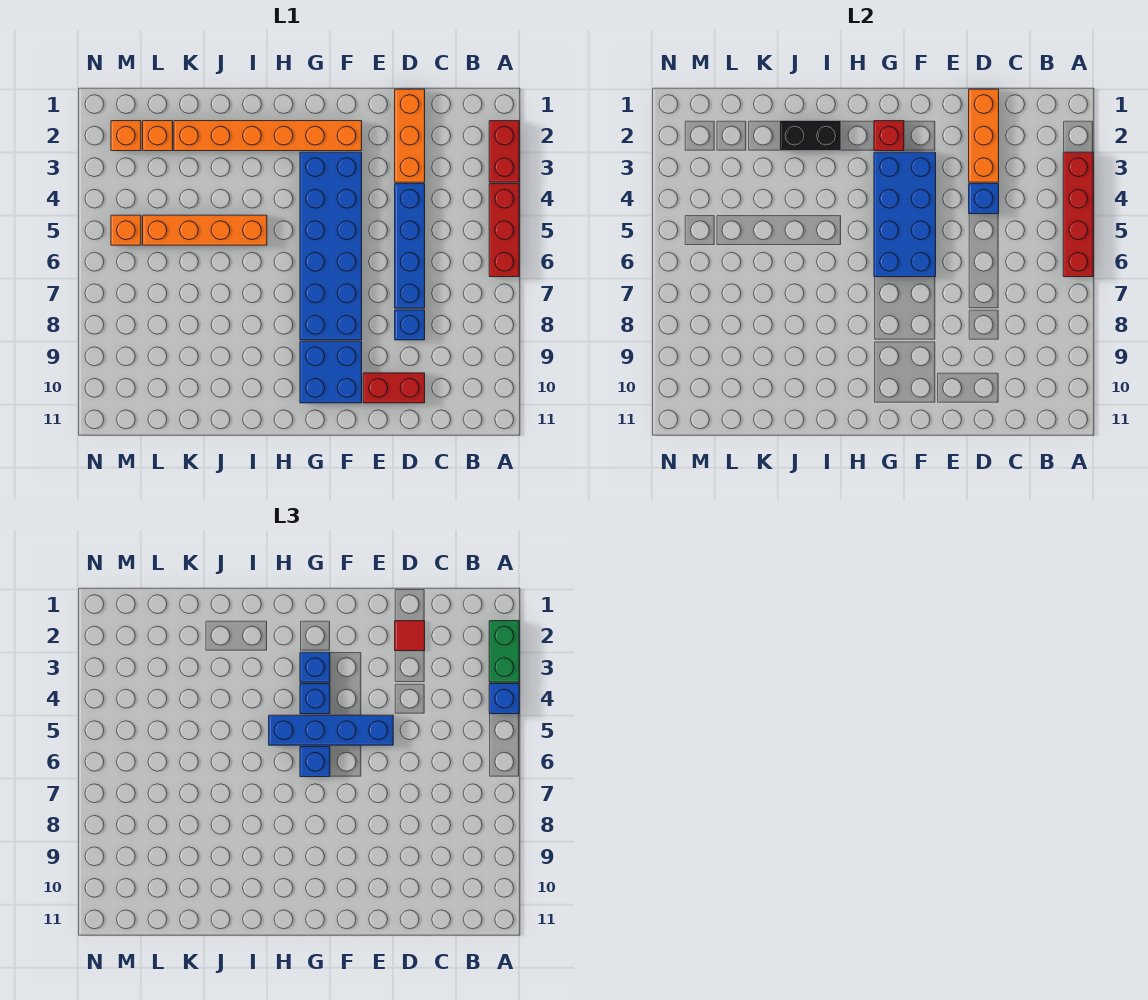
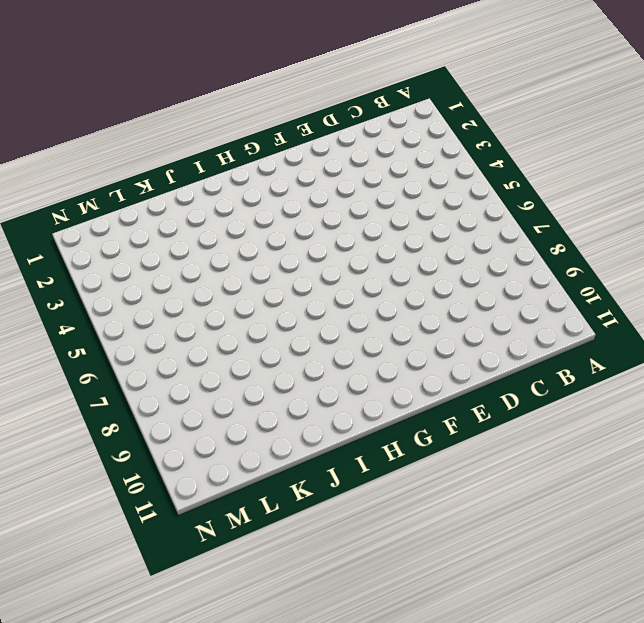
none -> red 1x2 brick [489,121,519,182]
none -> red 1x3 brick [489,184,519,277]
none -> orange 1x3 brick [395,89,425,182]

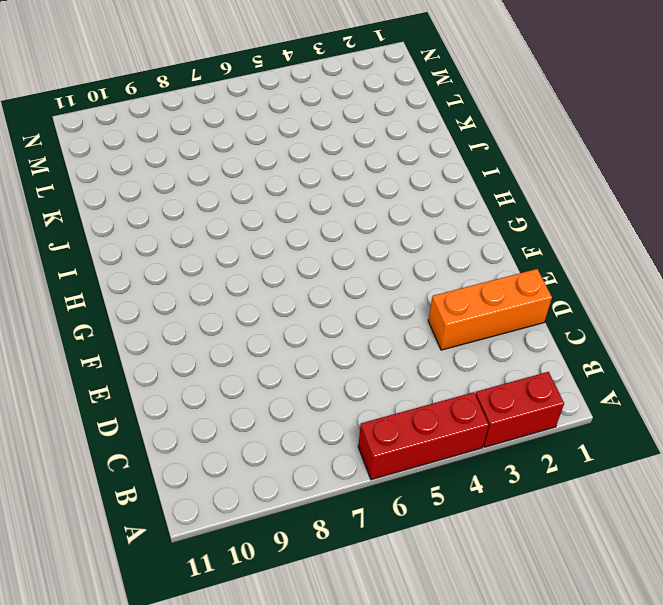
none -> blue 1x4 brick [395,184,425,308]
none -> blue 1x1 brick [395,310,425,340]
none -> red 1x2 brick [363,373,425,403]

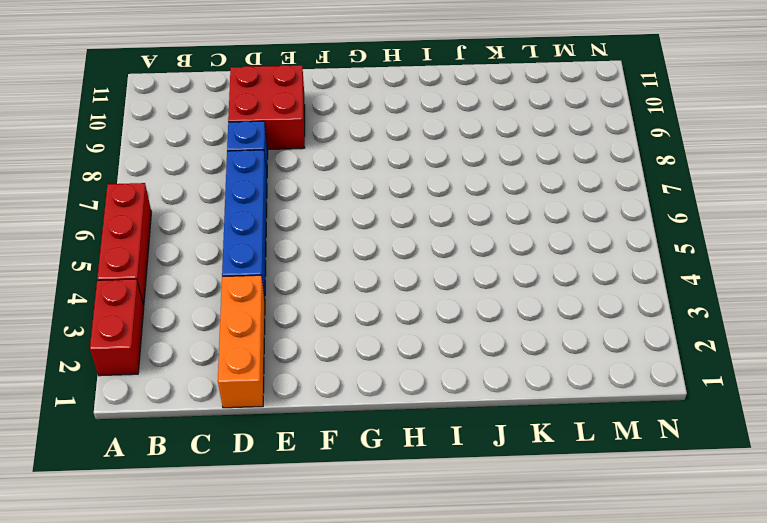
red 2x2 brick [228,65,305,149] -> red 1x2 brick [363,373,425,403]
none -> orange 1x6 brick [174,121,362,151]
none -> blue 2x6 brick [300,152,362,340]
none -> blue 2x2 brick [300,341,362,403]

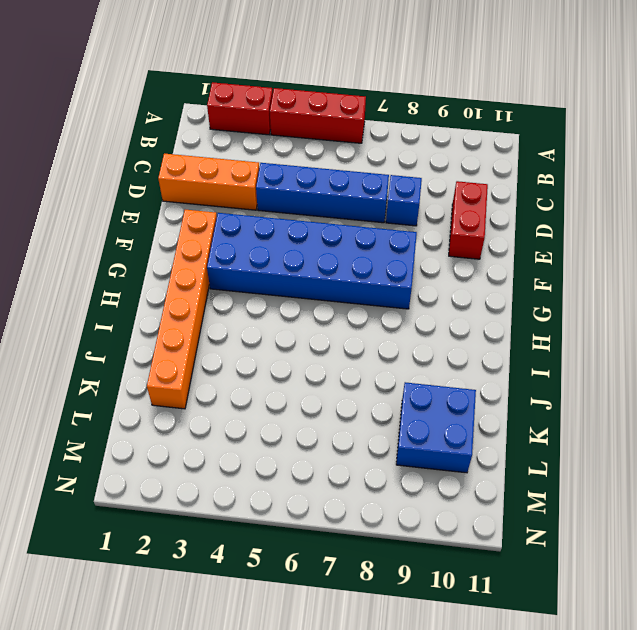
blue 2x2 brick [396,382,476,473] -> blue 2x2 brick moved to [300,341,362,403]
none -> orange 1x4 brick [143,215,267,245]
none -> orange 1x1 brick [143,121,173,151]
none -> orange 1x1 brick [111,121,141,151]

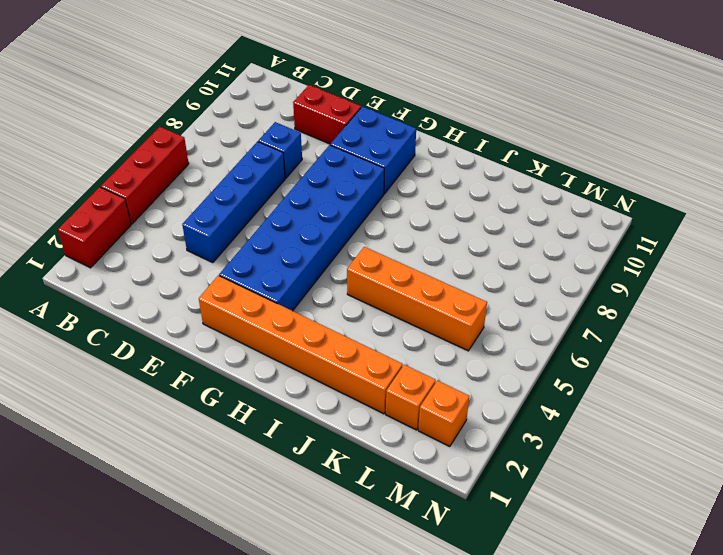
none -> orange 1x3 brick [395,89,425,182]
none -> orange 1x1 brick [111,215,141,245]
none -> red 1x4 brick [1063,152,1093,277]

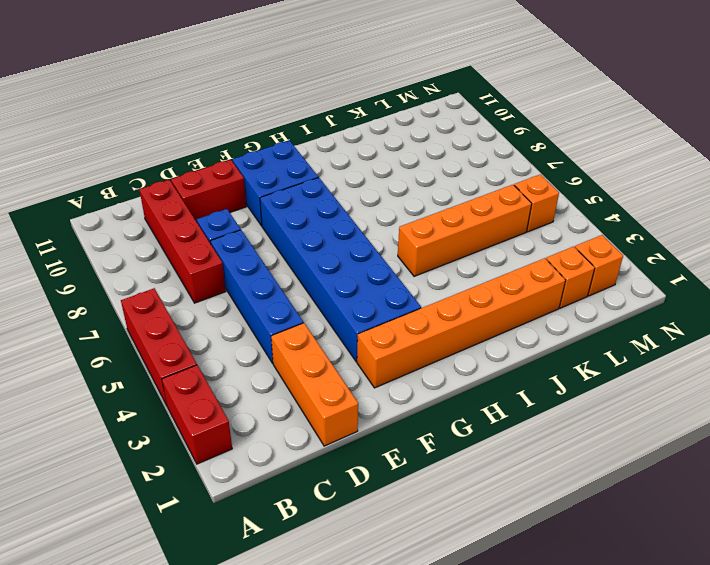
red 1x4 brick [139,180,226,303] -> red 1x4 brick moved to [1063,152,1093,277]
none -> orange 1x3 brick [969,89,999,182]
none -> blue 1x1 brick [969,184,999,214]
none -> blue 2x4 brick [874,152,936,277]

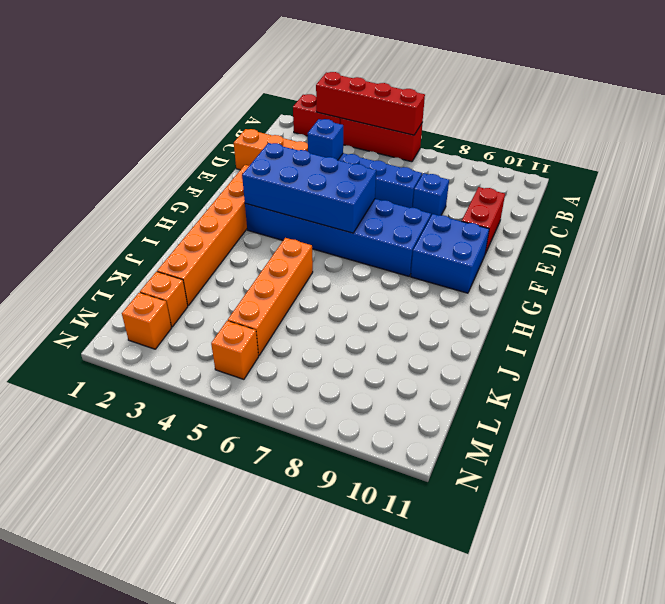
none -> orange 1x3 brick [969,89,999,182]
none -> red 1x1 brick [874,121,904,151]
none -> black 1x2 brick [780,121,841,151]

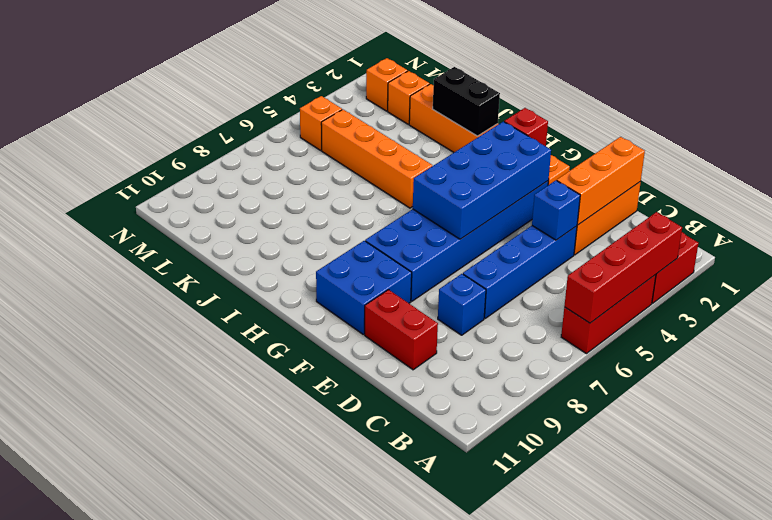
none -> green 1x2 brick [489,621,519,682]
none -> blue 1x1 brick [489,684,519,714]
none -> red 1x1 tile [395,621,425,651]

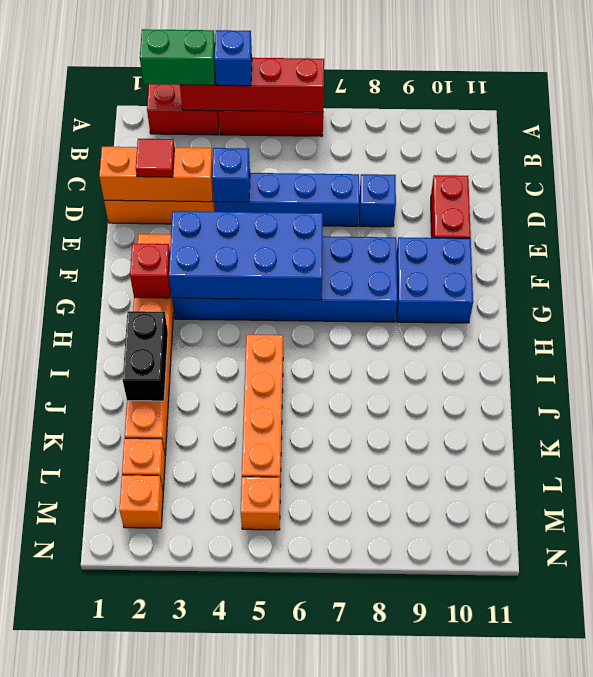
none -> blue 1x4 brick [269,715,393,745]
none -> blue 1x1 brick [300,652,330,682]
none -> blue 1x1 brick [300,684,330,714]

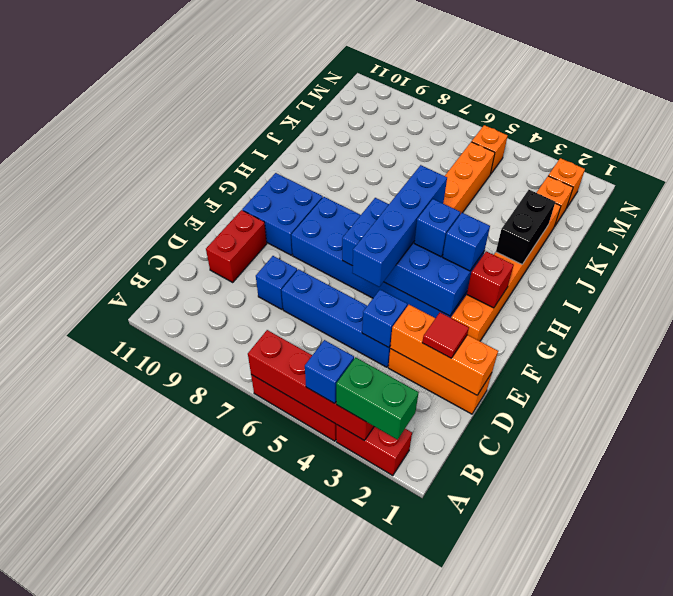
none -> blue 1x1 brick [300,747,330,777]

